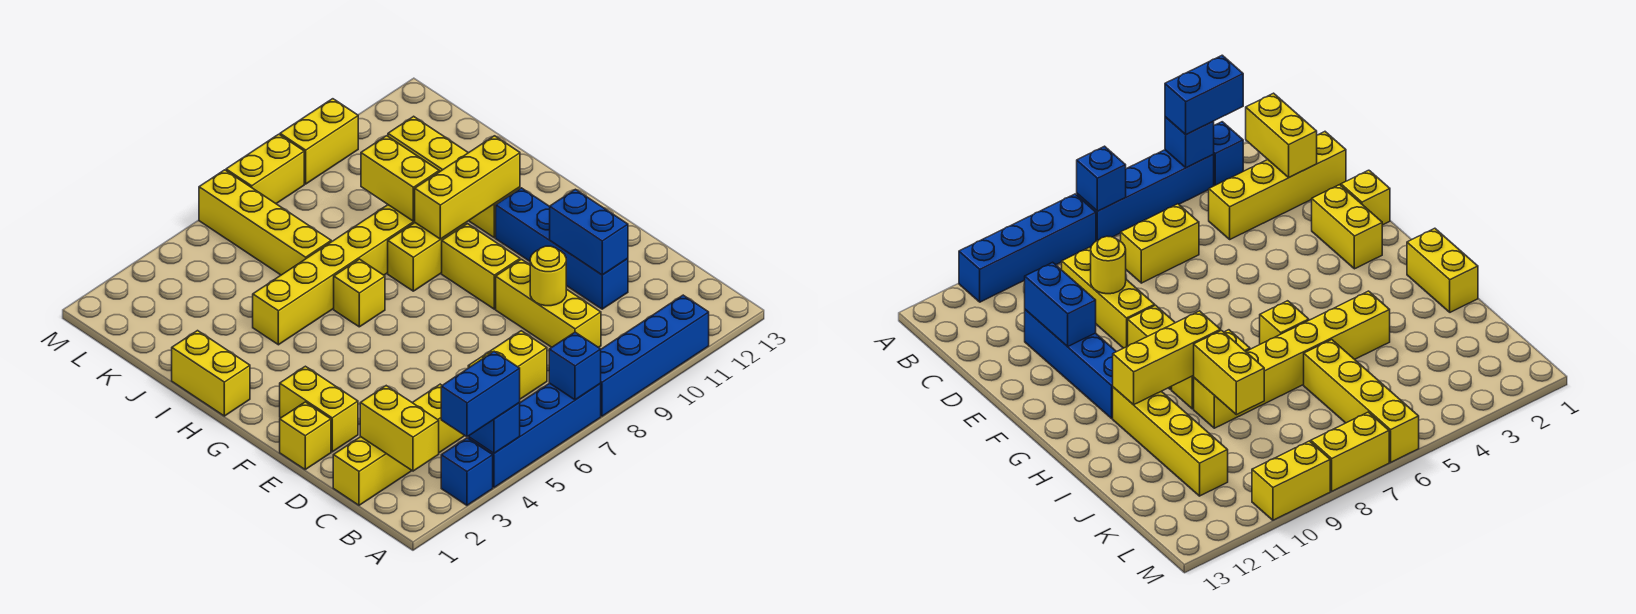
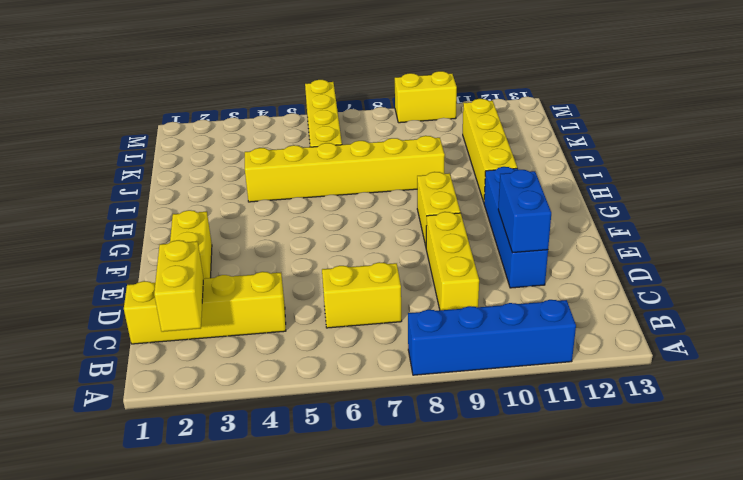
none -> blue 1x1 brick [441,438,493,505]
none -> blue 1x4 brick [468,383,601,488]
none -> yellow 1x1 brick [280,402,331,469]

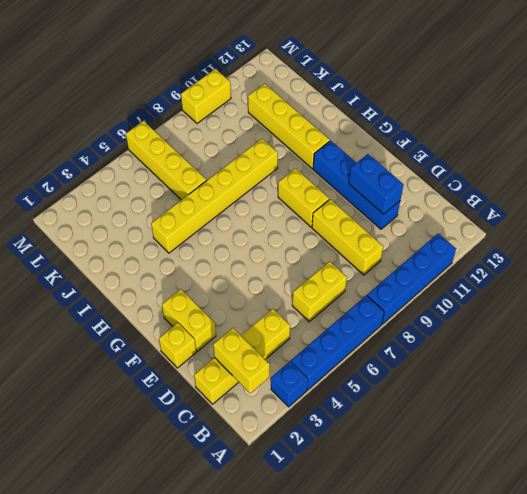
none -> yellow 1x2 brick [172,331,250,416]
none -> yellow 1x1 brick [334,259,385,327]
none -> yellow 1x2 brick [388,223,466,291]

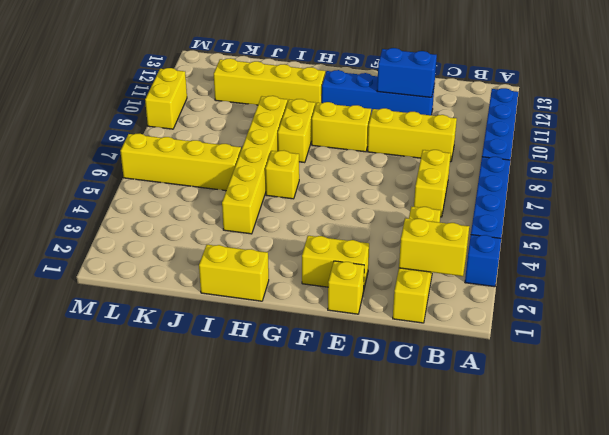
none -> yellow 1x2 brick [226,134,304,204]
none -> blue 1x1 brick [468,403,520,453]
none -> blue 1x1 brick [549,332,601,400]

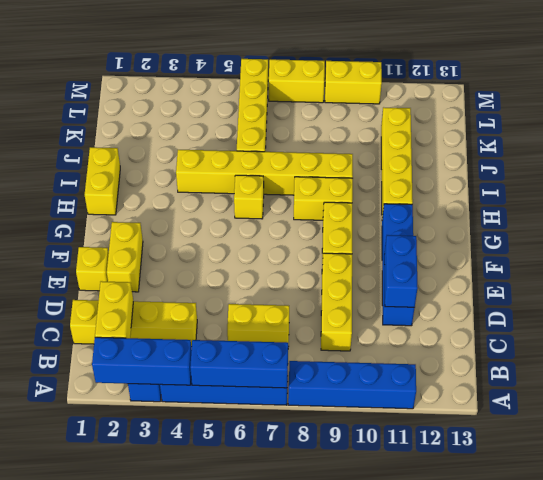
blue 1x3 brick [92,337,192,385] -> blue 1x1 brick [468,403,520,453]
blue 1x3 brick [190,340,288,388] -> blue 1x1 brick [549,332,601,400]
none -> yellow 1x1 round brick [530,246,566,306]
none -> yellow 1x3 brick [415,136,520,239]
none -> yellow 1x2 brick [361,136,439,221]

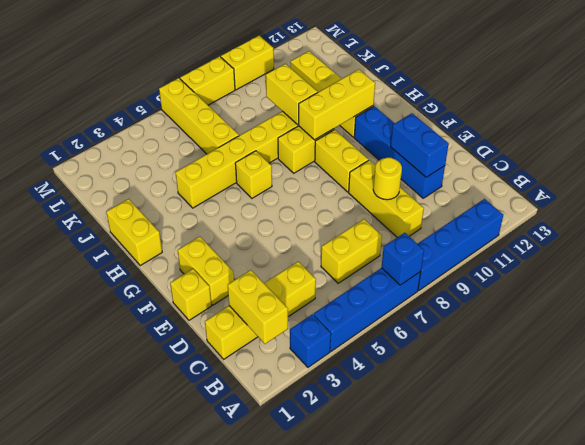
none -> blue 1x1 brick [468,403,520,453]
none -> blue 1x2 brick [441,351,520,437]

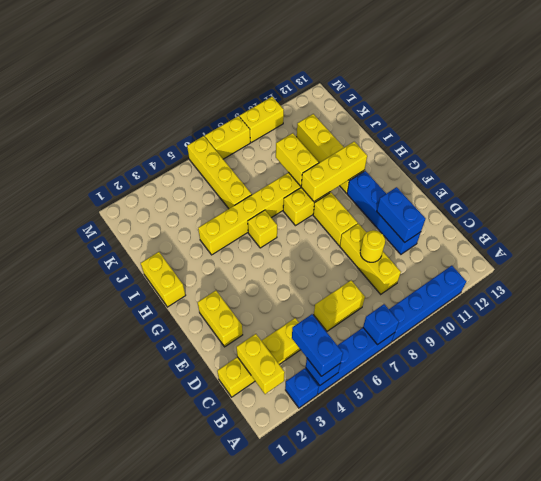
blue 1x2 brick [292,314,343,376] -> blue 1x2 brick turned to [441,351,520,437]
none -> yellow 1x1 brick [280,402,331,469]

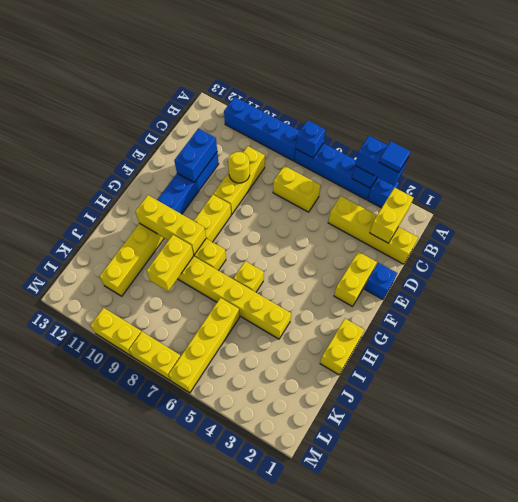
blue 1x1 tile [379,141,411,172] -> none
blue 1x1 brick [365,263,397,299] -> yellow 1x1 brick [280,402,331,469]

